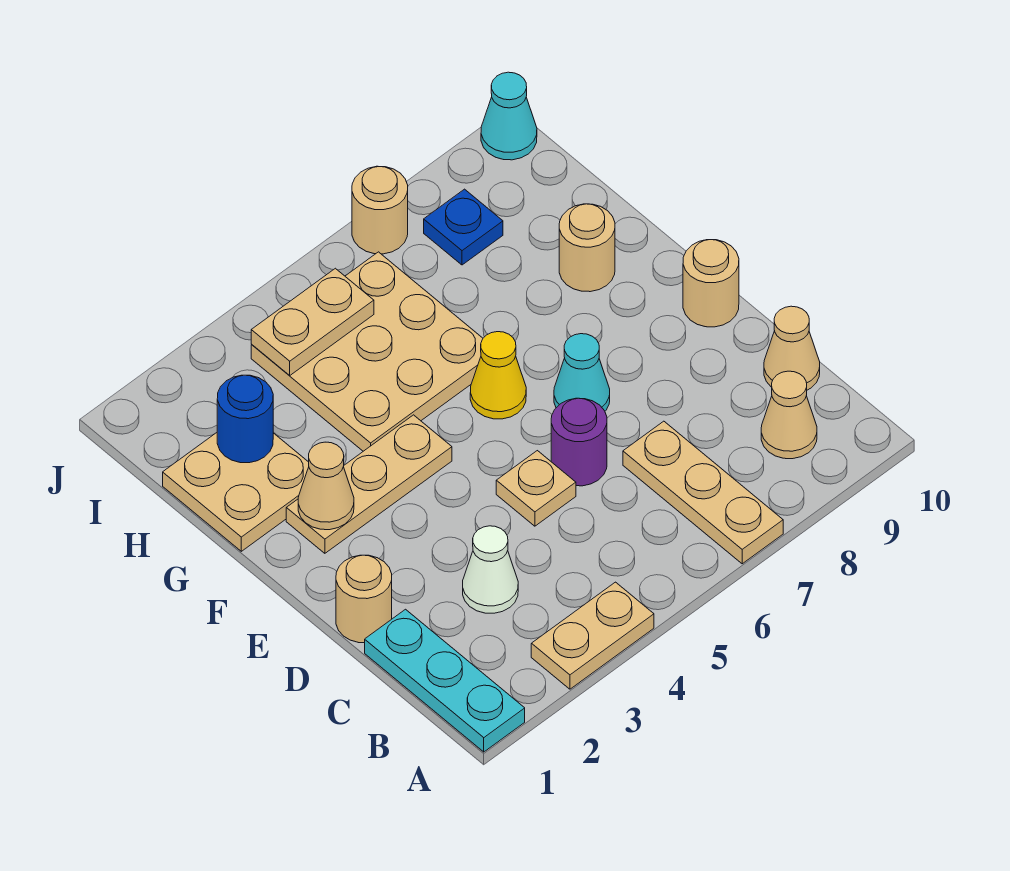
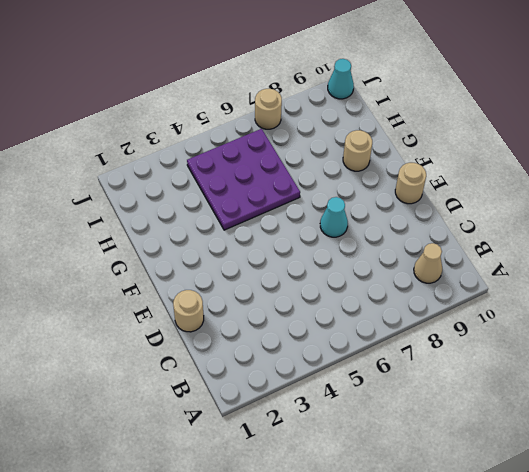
purple 3x3 plate [187,129,300,230] -> tan 3x3 plate [251,252,483,451]
none -> cyan 1x3 plate [365,609,525,752]
none -> tan 1x2 plate [531,582,654,689]
none -> tan 1x3 plate [623,421,783,564]

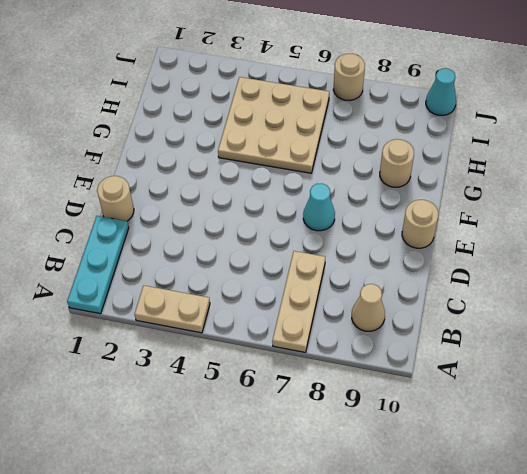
none -> white 1x1 cone [463,526,518,613]
none -> tan 1x1 cone [764,306,820,390]
none -> tan 1x1 plate [496,451,576,526]

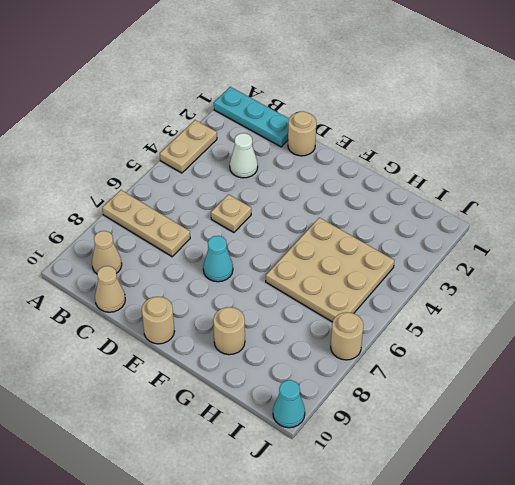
none -> purple 1x1 round brick [551,398,607,486]
none -> tan 1x3 plate [286,415,452,553]
none -> yellow 1x1 cone [470,332,526,419]

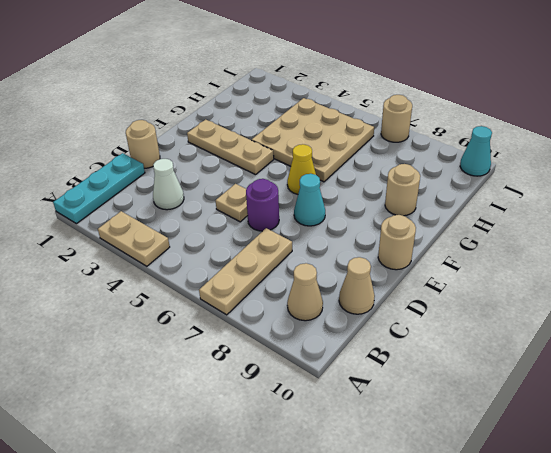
none -> tan 2x2 plate [163,433,309,551]
none -> blue 1x1 plate [424,189,503,265]
none -> tan 1x1 cone [298,442,354,530]

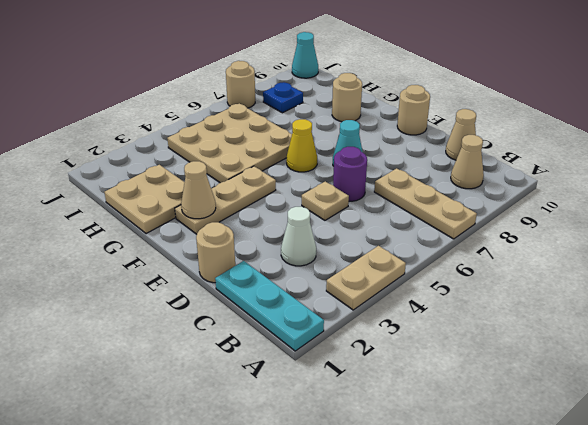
none -> blue 1x1 round brick [217,375,273,463]
none -> tan 1x2 plate [251,268,374,376]

